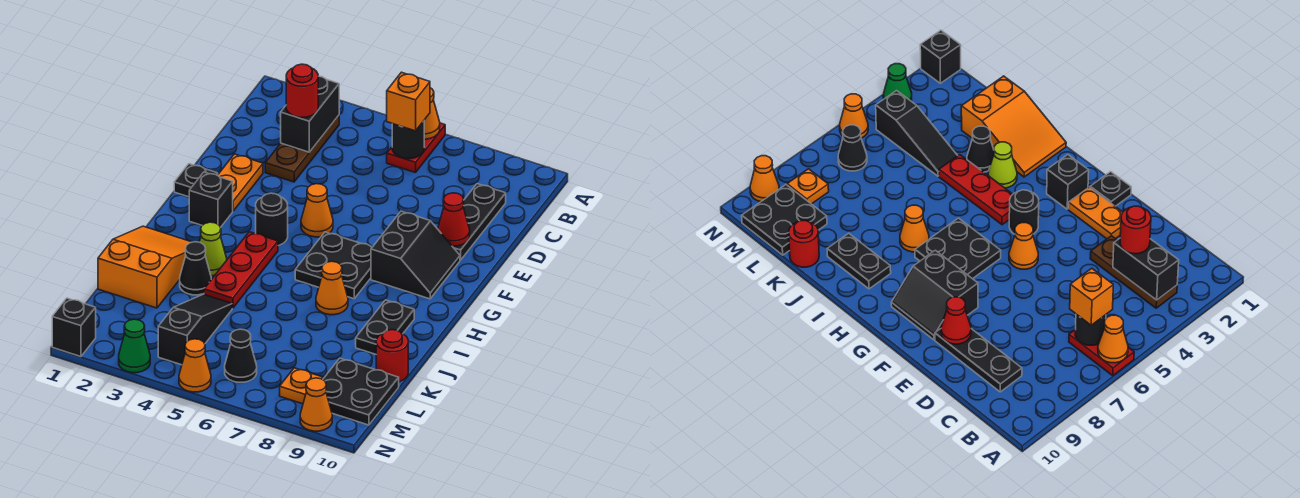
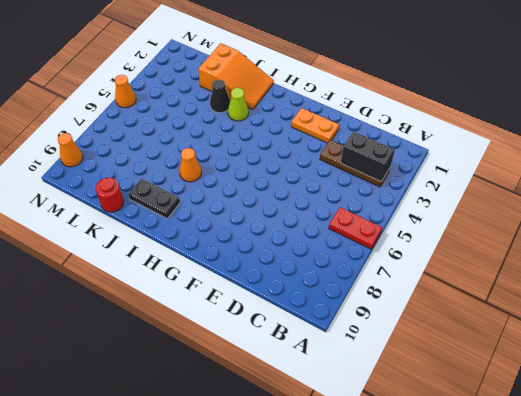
none -> black 1x3 plate [452,184,506,260]
none -> black 1x1 plate [174,164,218,197]
none -> orange 1x1 cone [301,184,333,237]
none -> black 2x2 slope [371,211,460,299]

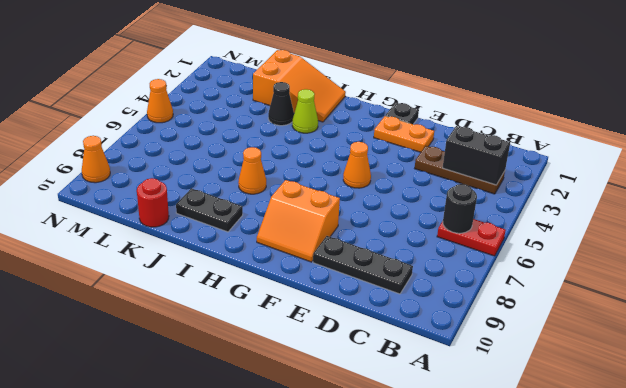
orange 2x2 slope [257,180,340,262] -> black 2x2 slope [371,211,460,299]
none -> black 1x1 brick [189,172,233,227]
none -> black 1x1 round brick [256,193,288,246]
none -> black 2x2 plate [295,232,372,299]
none -> red 1x3 plate [204,232,278,308]

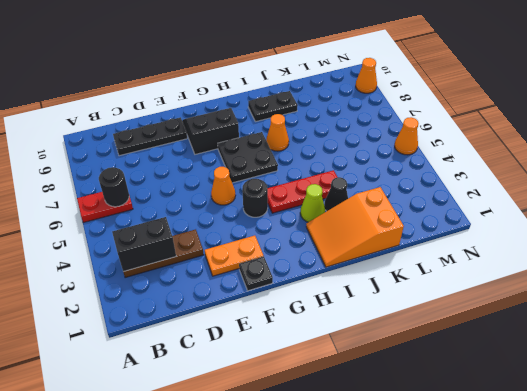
none -> black 1x1 brick [189,172,233,227]
none -> black 1x3 slope [158,294,232,365]
none -> red 1x1 round brick [376,330,408,382]
none -> black 2x2 plate [323,358,399,425]

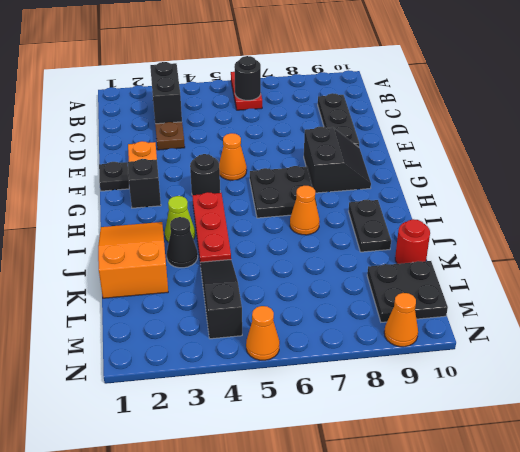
none -> black 1x1 cone [225,329,257,382]
none -> orange 1x1 plate [280,368,323,404]
none -> black 1x1 brick [52,298,96,357]
none -> green 1x1 cone [119,319,150,373]

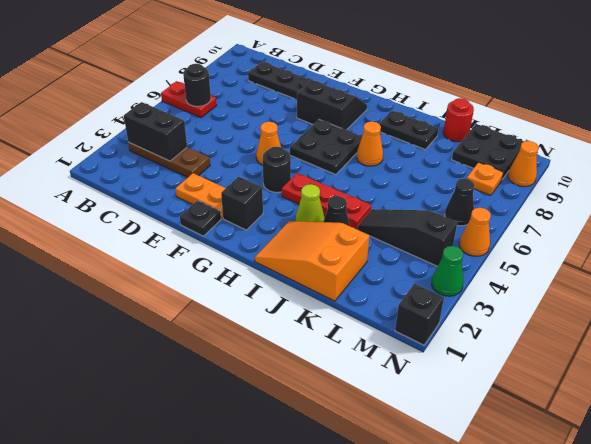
none -> orange 1x1 cone [424,88,440,139]
none -> red 1x1 cone [438,193,470,246]
none -> orange 1x1 brick [387,72,430,131]
none -> red 1x1 round brick [286,64,318,117]

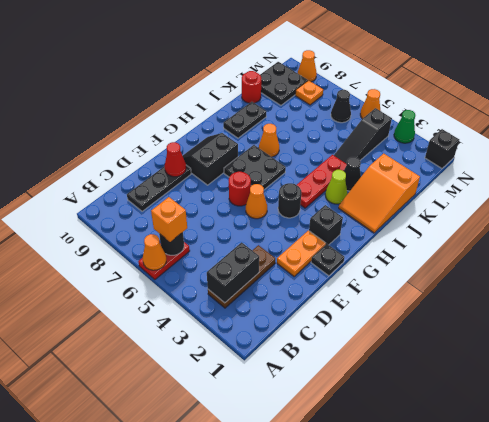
red 1x1 round brick [229,172,251,206] -> red 1x1 round brick moved to [286,64,318,117]

